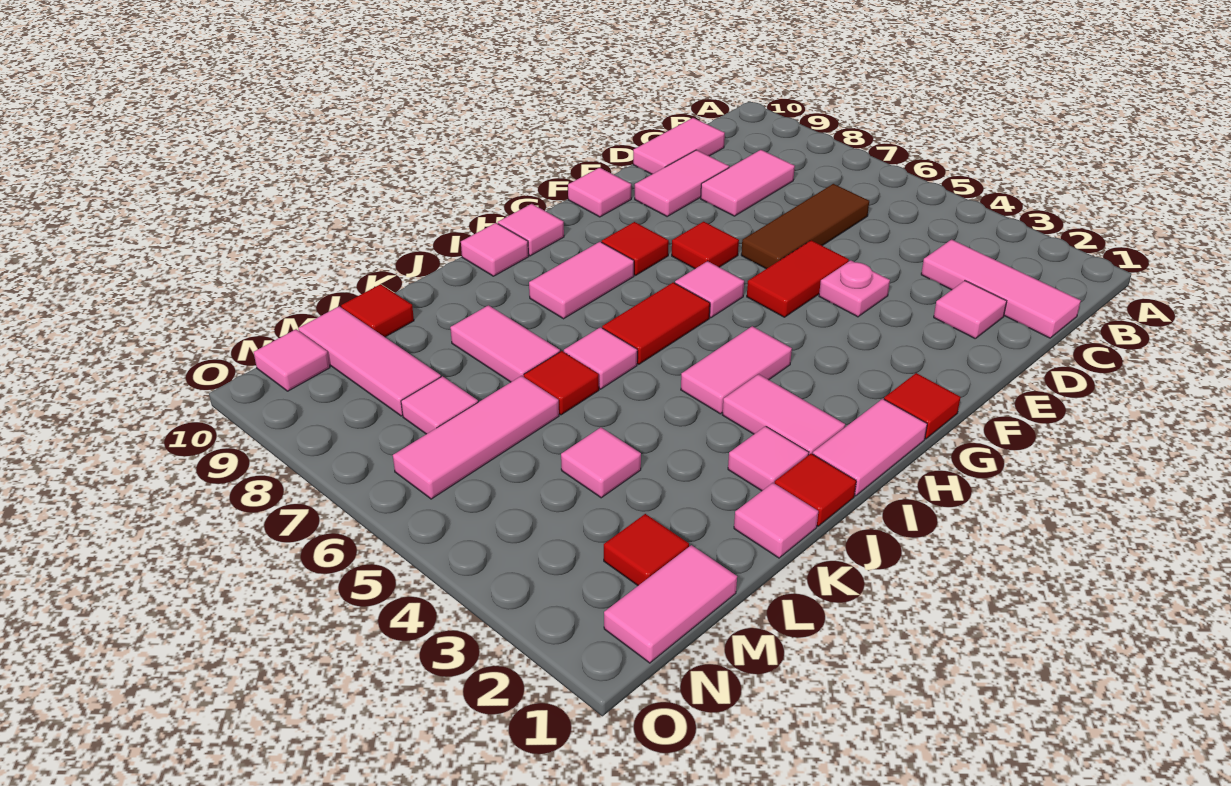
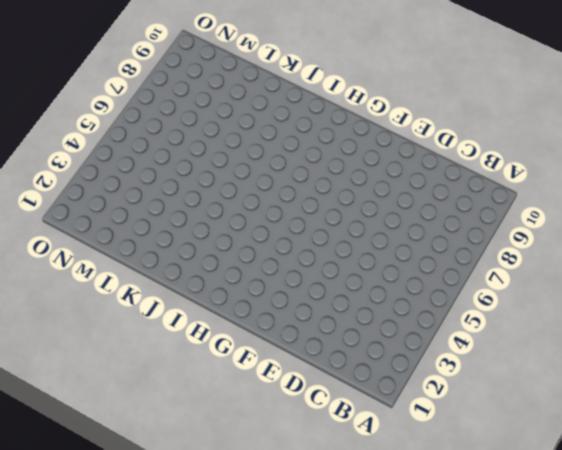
none -> pink 1x3 tile [921,240,1081,338]
none -> brown 1x3 tile [741,184,869,269]
none -> pink 1x2 tile [701,150,795,216]
none -> pink 1x2 tile [633,118,725,174]

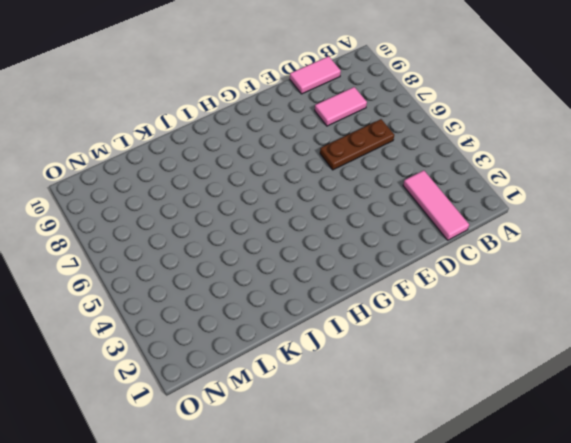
brown 1x3 plate [320,119,394,170] -> brown 1x3 tile [741,184,869,269]
none -> pink 1x1 tile [934,281,1007,338]
none -> pink 1x2 tile [635,150,729,216]
none -> pink 1x1 plate [819,260,890,317]
none -> red 1x2 tile [747,240,849,317]

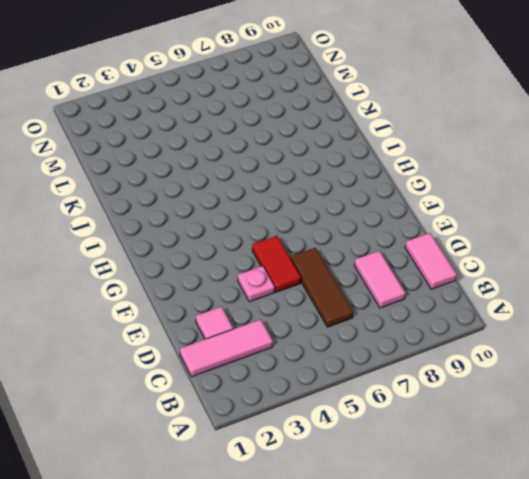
none -> pink 1x2 tile [635,150,729,216]
none -> red 1x1 tile [672,222,739,269]
none -> pink 1x1 tile [568,168,631,217]
none -> red 1x1 tile [884,373,961,439]

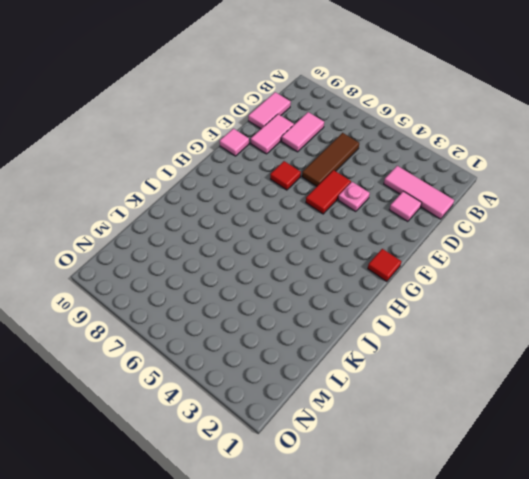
none -> pink 1x1 tile [675,261,744,318]
none -> red 1x1 tile [602,222,669,275]
none -> pink 1x2 tile [813,399,927,496]
none -> pink 1x2 tile [681,326,792,414]

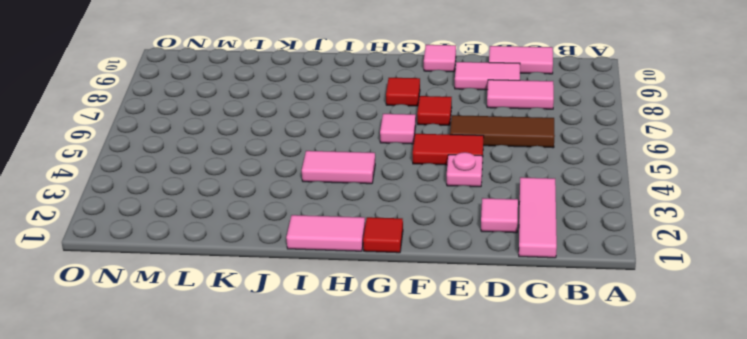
none -> red 1x2 tile [602,282,710,364]
none -> pink 1x2 tile [529,242,634,319]
none -> pink 1x1 tile [498,204,564,256]
none -> pink 1x2 tile [722,374,845,455]

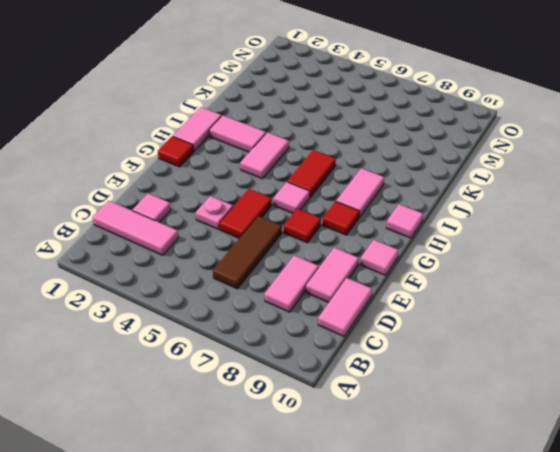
none -> pink 1x1 tile [461,223,529,276]
none -> red 1x1 tile [775,454,856,526]
none -> pink 1x1 tile [728,426,809,491]
none -> pink 1x1 tile [564,327,637,389]

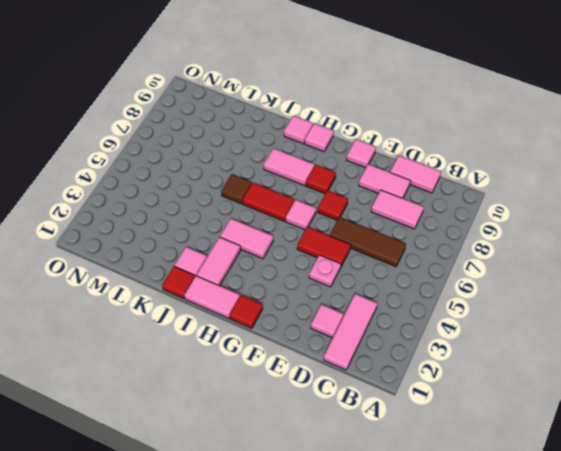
brown 1x1 tile [221,174,252,204] -> pink 1x1 tile [564,327,637,389]
none -> pink 1x1 tile [734,483,818,558]
none -> red 1x1 tile [524,351,599,415]
none -> pink 1x2 tile [450,305,560,382]
none -> pink 1x1 tile [561,427,641,498]

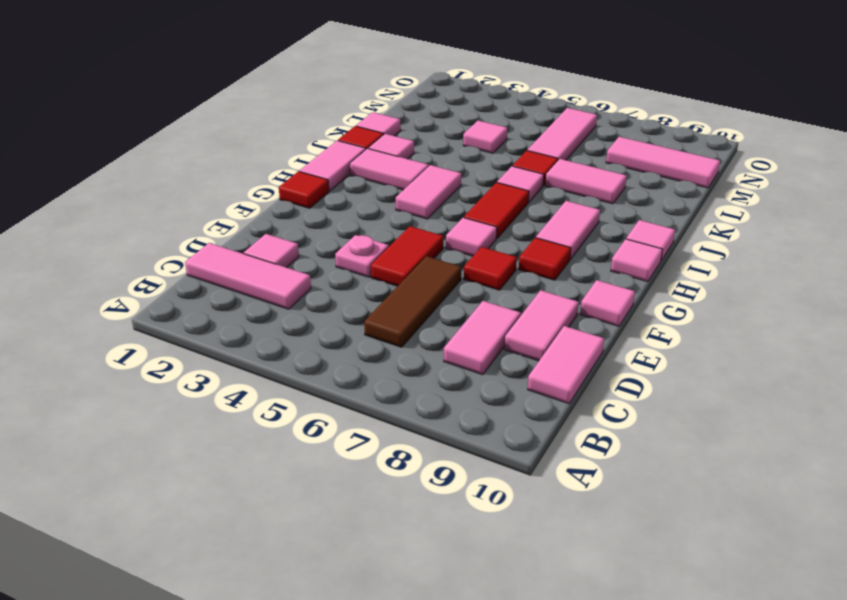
none -> red 1x1 tile [341,284,414,337]
none -> pink 1x2 tile [604,545,737,663]
none -> red 1x1 tile [604,514,689,585]
none -> pink 1x1 tile [401,376,478,434]

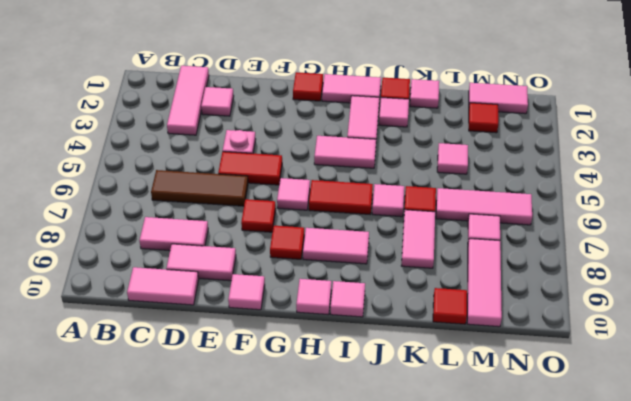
none -> pink 1x1 tile [254,329,330,391]

